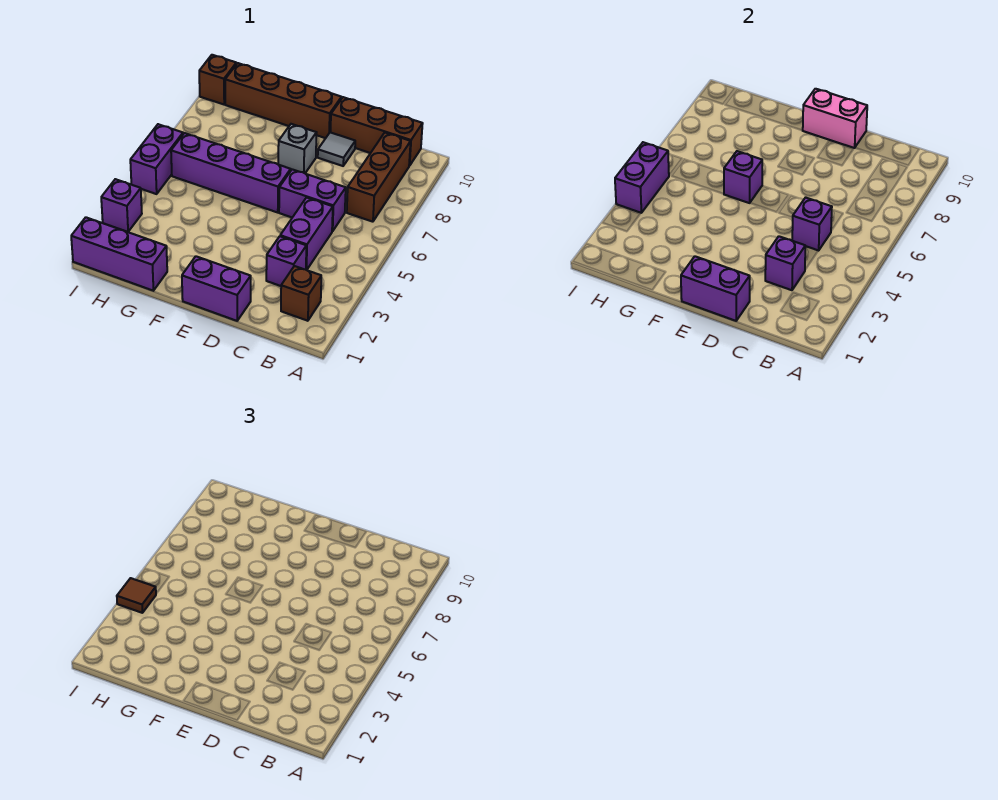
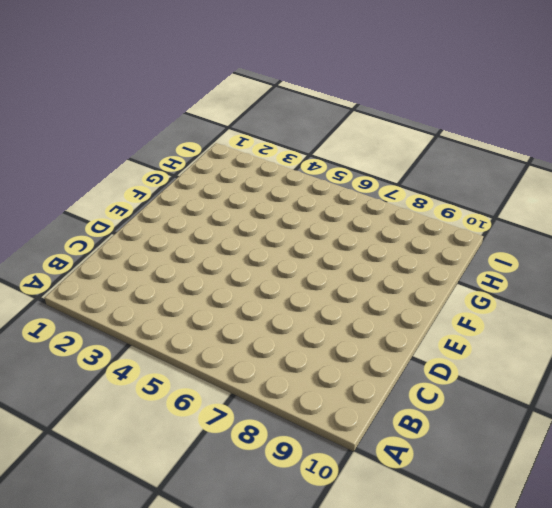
none -> brown 1x1 brick [281,266,321,321]
none -> brown 1x3 brick [347,133,411,222]
none -> brown 1x3 brick [331,97,423,166]

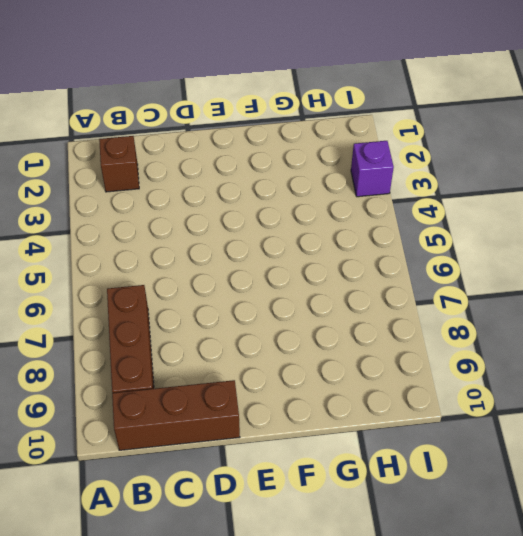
none -> purple 1x1 brick [266,236,306,286]
none -> purple 1x2 brick [280,198,333,270]
none -> purple 1x2 brick [279,169,346,231]

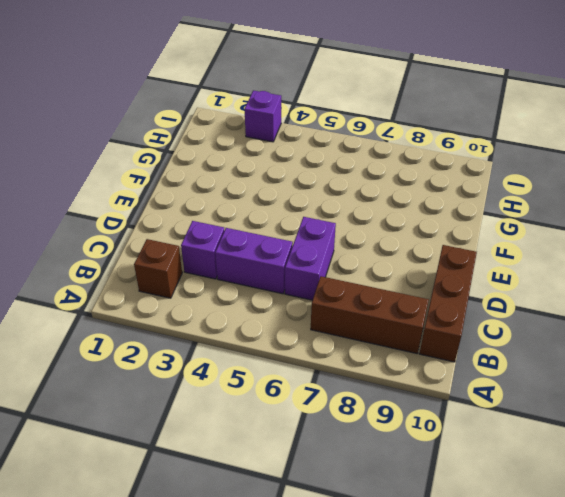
none -> purple 1x2 brick [182,256,251,321]
none -> grey 1x1 tile [318,132,355,166]
none -> purple 1x4 brick [171,133,291,212]

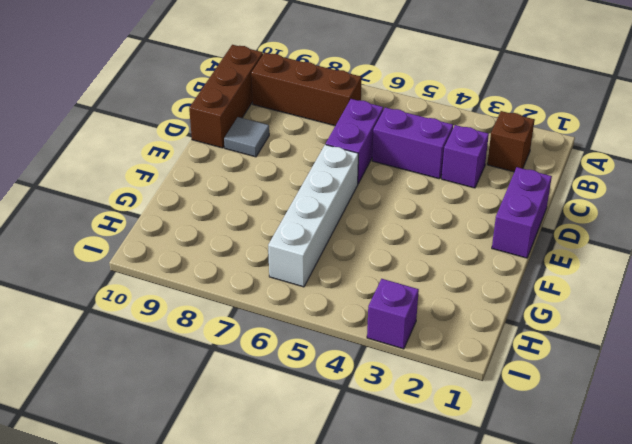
white 1x4 brick [268,145,358,287] -> purple 1x4 brick [171,133,291,212]
none -> grey 1x1 brick [278,124,317,173]
none -> brown 1x4 brick [225,63,342,138]
none -> purple 1x3 brick [71,217,167,291]

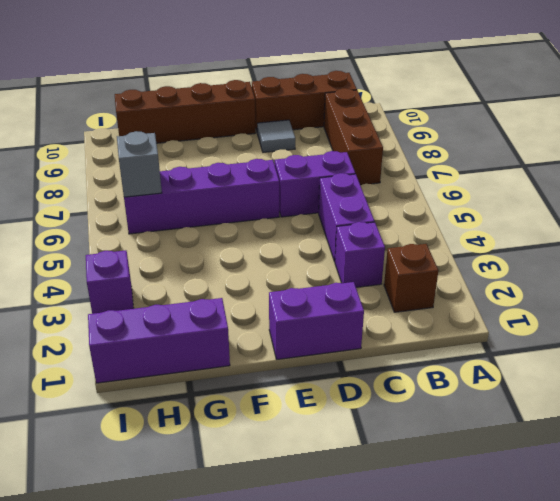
grey 1x1 brick [117,131,162,197] -> grey 1x1 brick moved to [278,124,317,173]
none -> purple 1x2 brick [130,124,183,194]
none -> brown 1x1 brick [199,55,236,104]
none -> purple 1x1 brick [765,236,805,290]

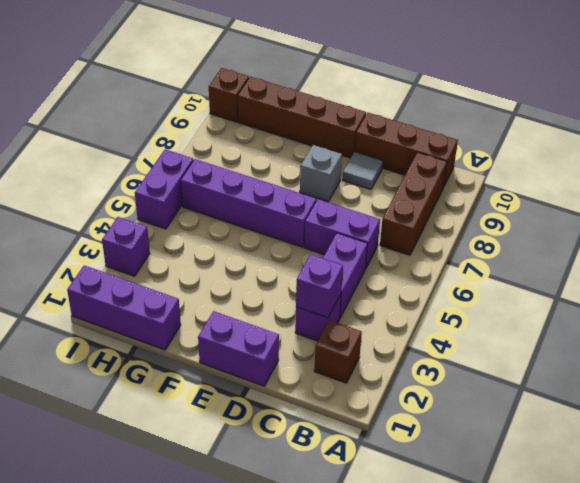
none -> purple 1x1 brick [792,198,832,251]
none -> purple 1x2 brick [681,256,750,321]
none -> pink 1x2 brick [802,89,867,148]

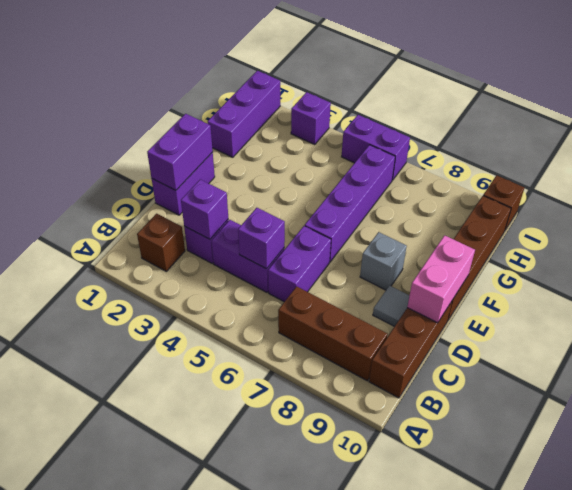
none -> purple 1x1 brick [724,151,762,203]
none -> purple 1x2 brick [615,142,669,213]
none -> brown 1x1 tile [117,578,156,613]

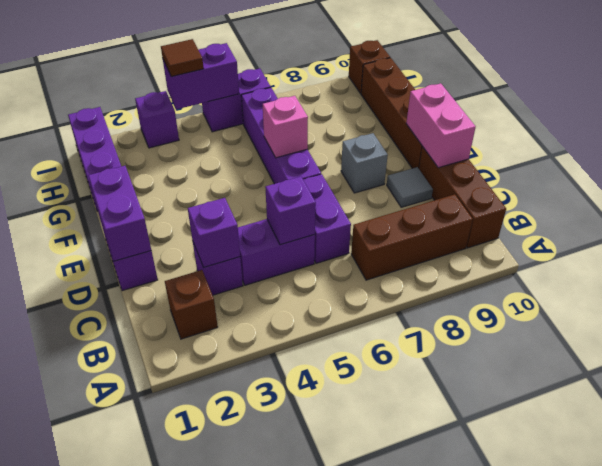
pink 1x1 brick [263,96,308,158] -> purple 1x1 brick [724,151,762,203]

